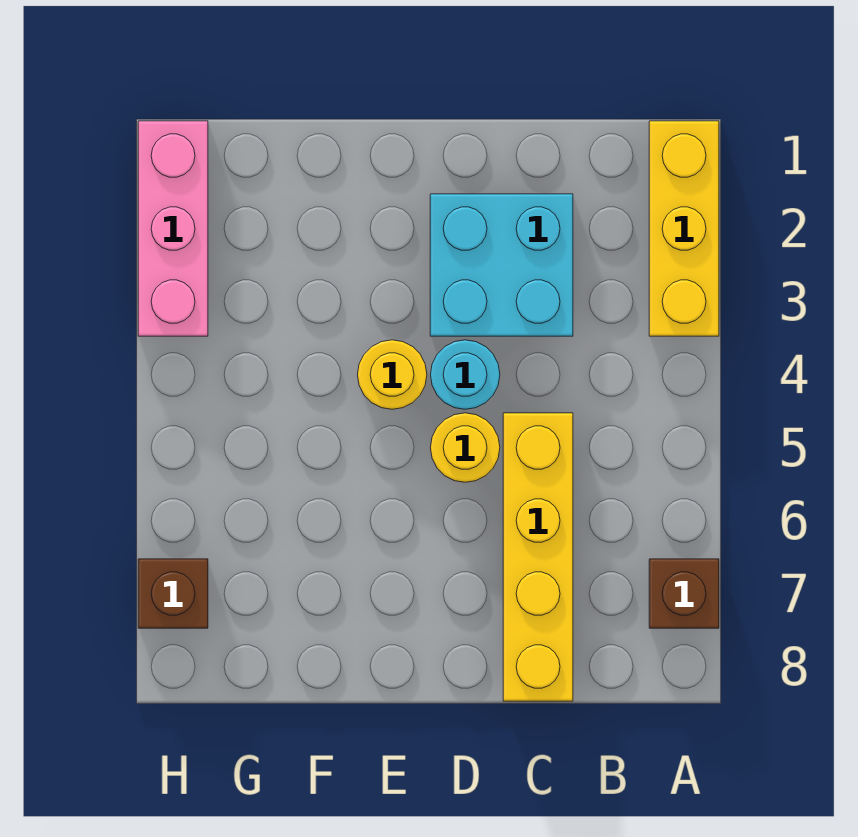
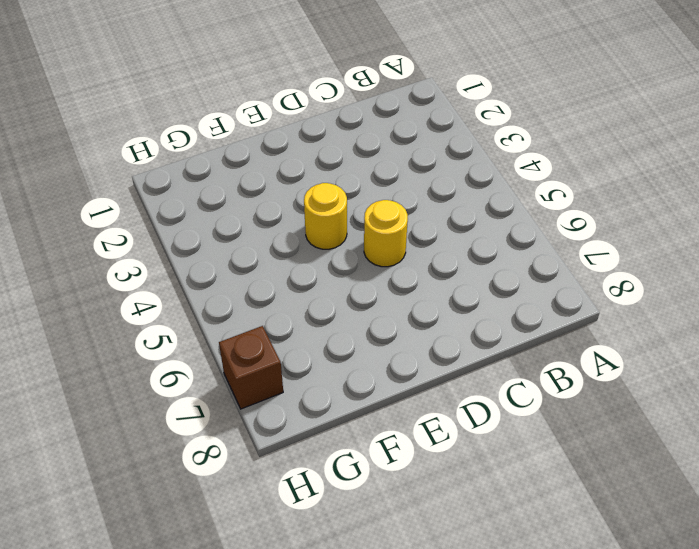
none -> yellow 1x3 brick [649,121,719,336]
none -> brown 1x1 brick [649,559,719,628]

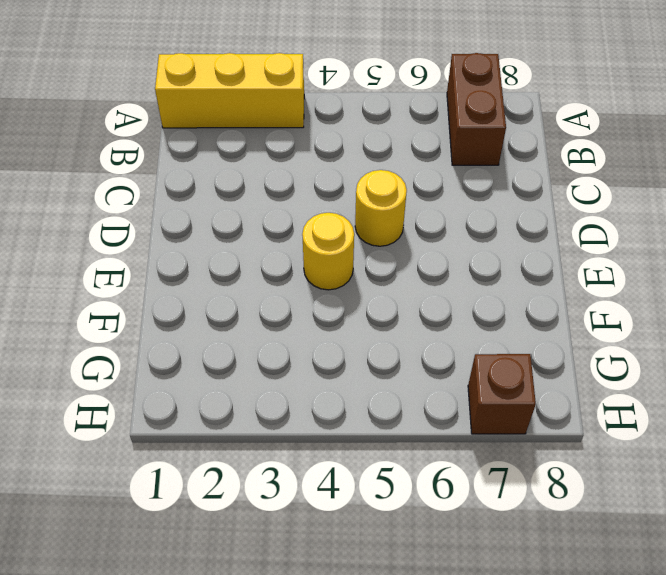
brown 1x2 brick [447,53,506,165] -> brown 1x1 brick [649,559,719,628]
none -> cyan 2x2 brick [430,194,573,336]
none -> yellow 1x4 brick [503,413,573,701]

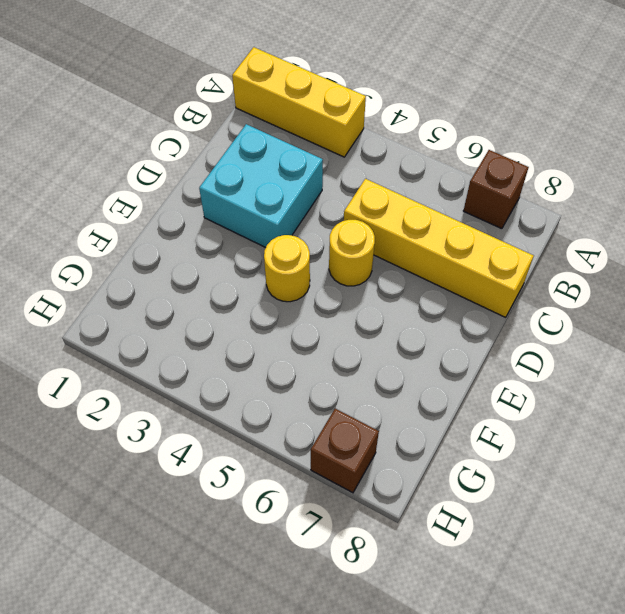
none -> cyan 1x1 round brick [430,340,500,409]
none -> pink 1x3 brick [138,121,208,336]

